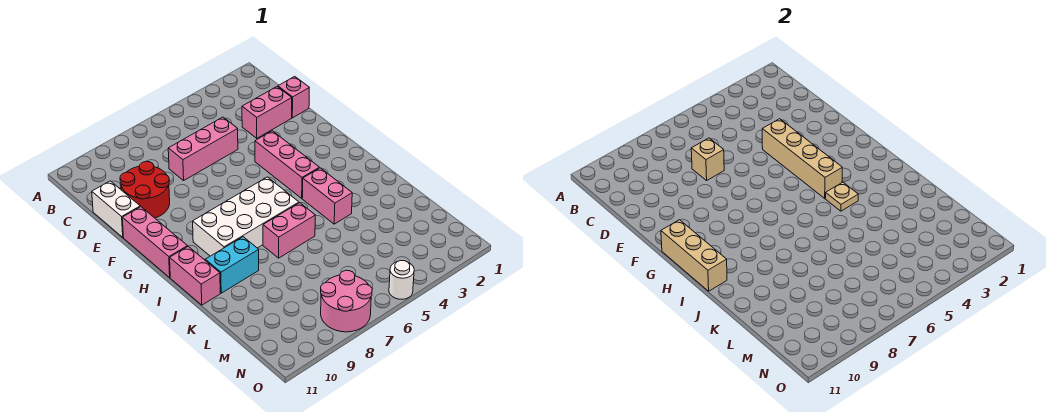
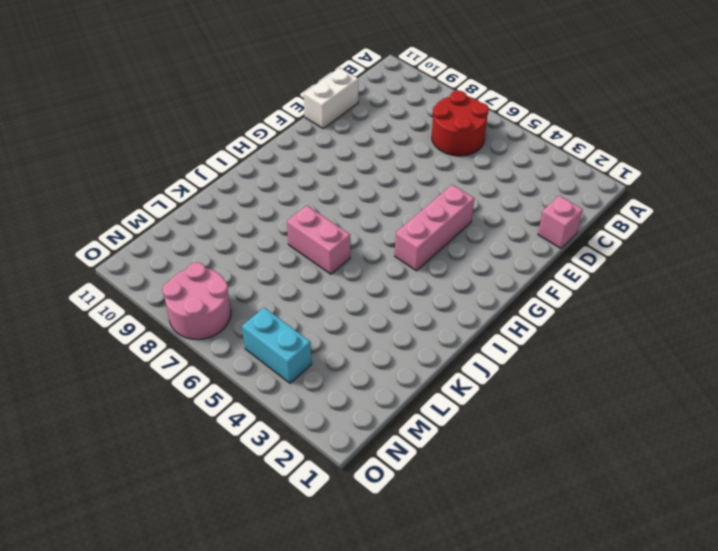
red 2x2 round brick [432,91,489,156] -> red 2x2 round brick moved to [120,162,170,218]
cyan 1x2 brick [242,308,312,383] -> cyan 1x2 brick moved to [205,237,259,293]
none -> pink 1x2 brick [242,87,292,138]
none -> pink 1x3 brick [168,117,238,180]
none -> pink 1x3 brick [122,207,188,277]

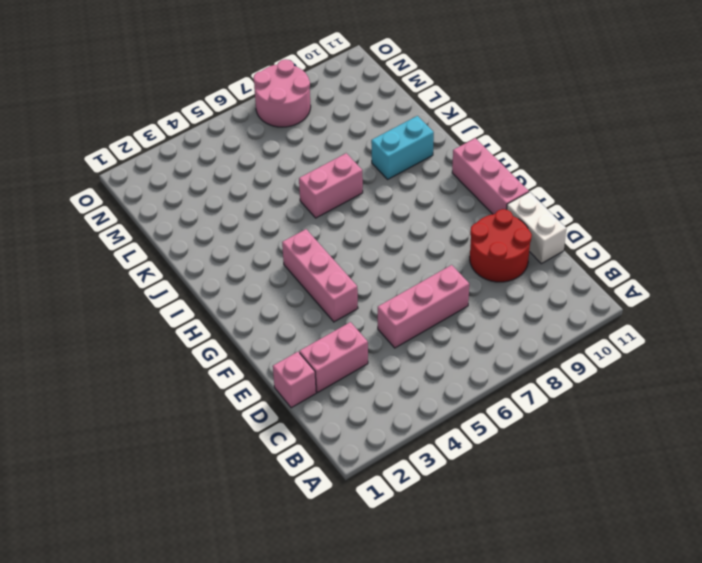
none -> white 2x4 brick [193,177,299,256]
none -> pink 1x2 brick [302,168,352,224]
none -> pink 1x2 brick [170,246,220,305]

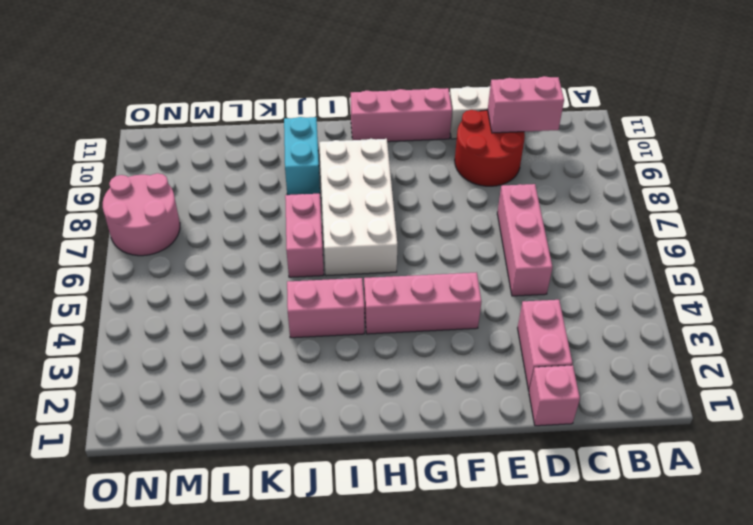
pink 1x2 brick [488,76,564,133] -> pink 1x2 brick moved to [170,246,220,305]
none -> white 1x1 round brick [389,261,414,299]
none -> tan 1x1 brick [691,138,724,180]
none -> tan 1x4 brick [762,119,842,198]

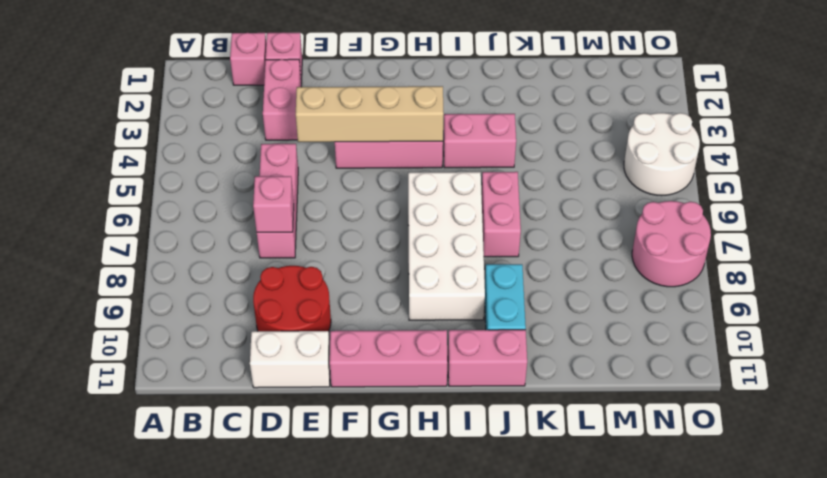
pink 1x1 brick [230,33,266,85] -> none
pink 1x1 brick [253,176,294,232] -> tan 1x1 brick [691,138,724,180]
white 2x2 round brick [624,113,700,195] -> white 1x1 round brick [389,261,414,299]
none -> tan 1x3 brick [661,220,727,291]
none -> tan 1x1 plate [825,182,858,211]

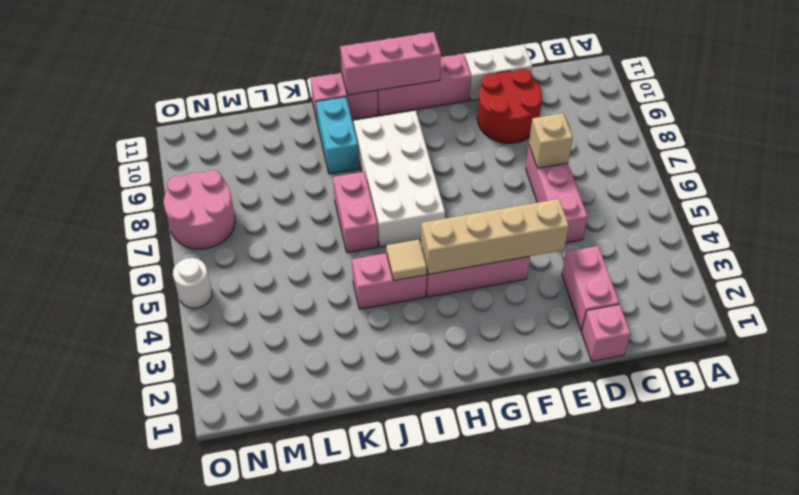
pink 1x3 brick [340,32,441,95] -> tan 1x3 brick [661,220,727,291]
tan 1x1 tile [386,240,427,280] -> tan 1x1 plate [825,182,858,211]

